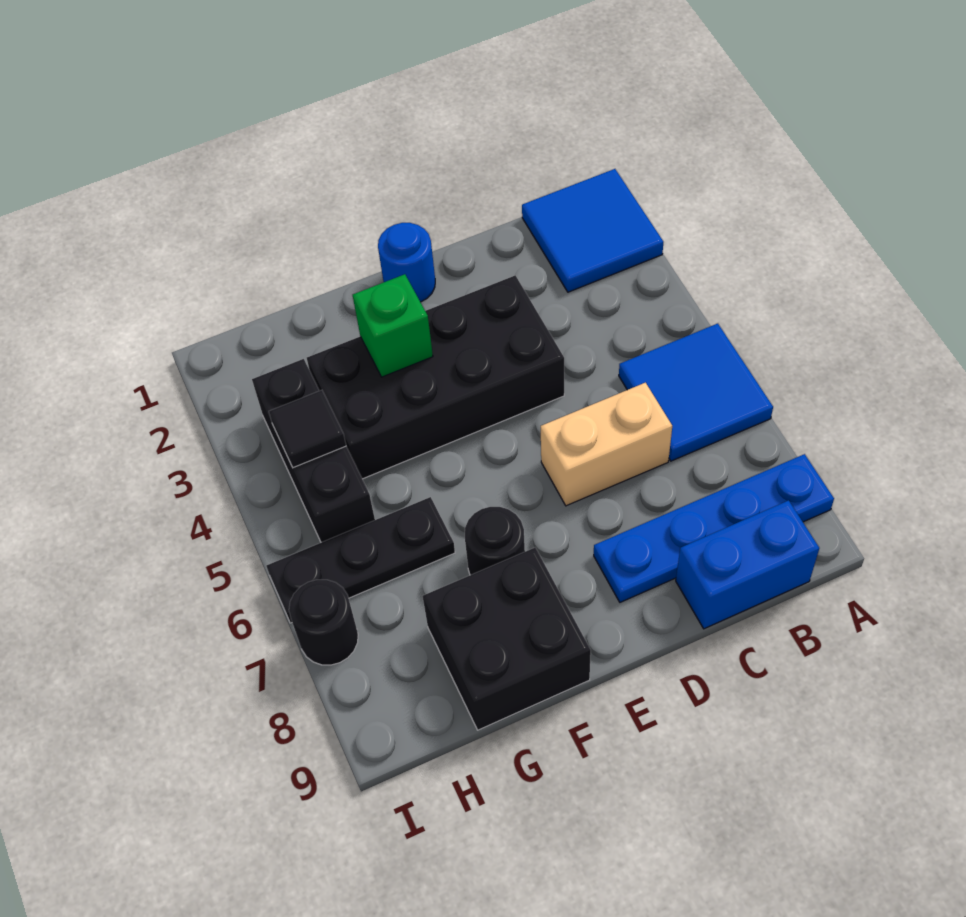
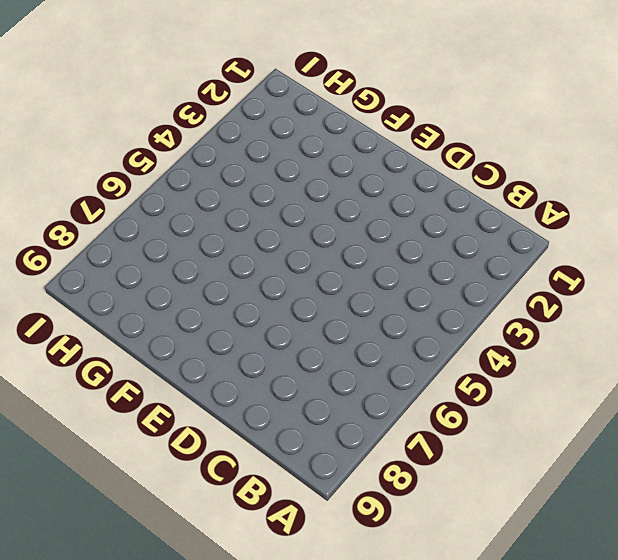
none -> blue 2x2 tile [522,169,663,292]
none -> blue 2x2 tile [619,324,773,461]
none -> blue 1x4 plate [594,454,834,602]

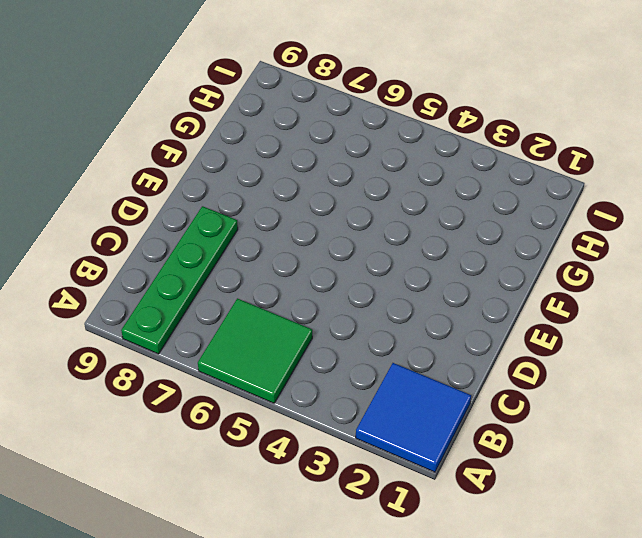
green 2x2 tile [198,299,312,403] -> blue 2x2 tile [619,324,773,461]
green 1x4 plate [121,206,238,354] -> blue 1x4 plate [594,454,834,602]
none -> blue 1x2 brick [676,500,819,629]
none -> tan 1x2 brick [541,383,672,506]
none -> black 2x4 brick [307,275,564,479]

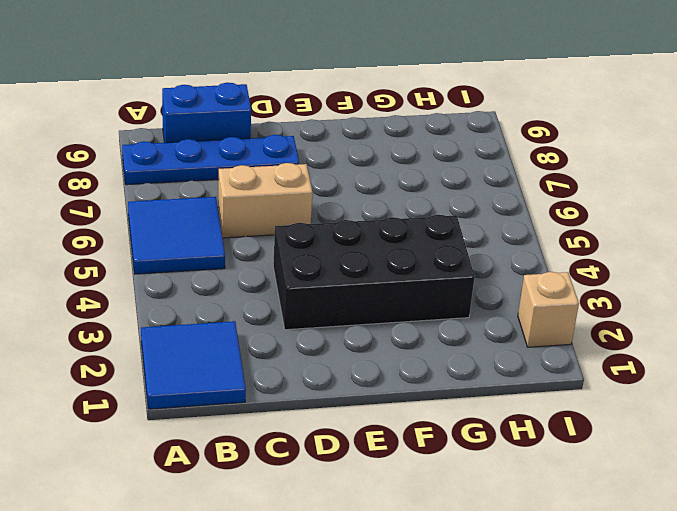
tan 1x1 brick [518,272,579,347] -> none
none -> blue 1x1 round brick [378,223,435,302]
none -> black 1x1 round brick [465,507,525,575]
none -> black 2x2 brick [423,547,591,730]

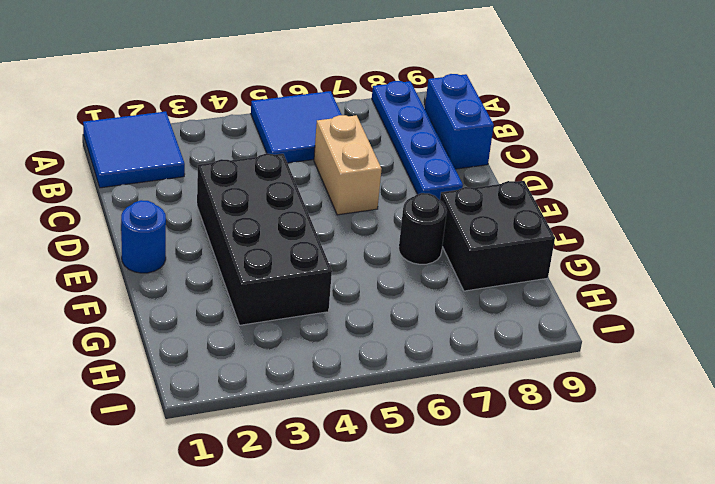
none -> black 1x3 plate [266,497,455,623]
none -> black 1x3 brick [252,359,375,542]
none -> black 1x1 round brick [289,580,358,665]

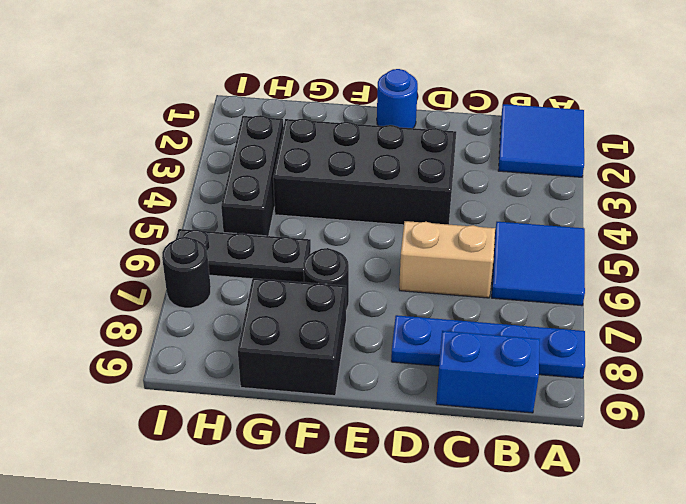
none -> green 1x1 brick [353,274,433,377]
none -> black 1x1 tile [269,390,346,468]

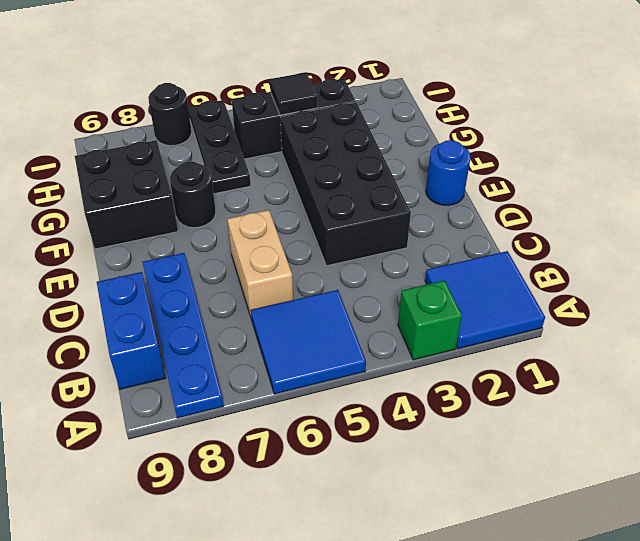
green 1x1 brick [398,280,462,360] -> green 1x1 brick moved to [353,274,433,377]

